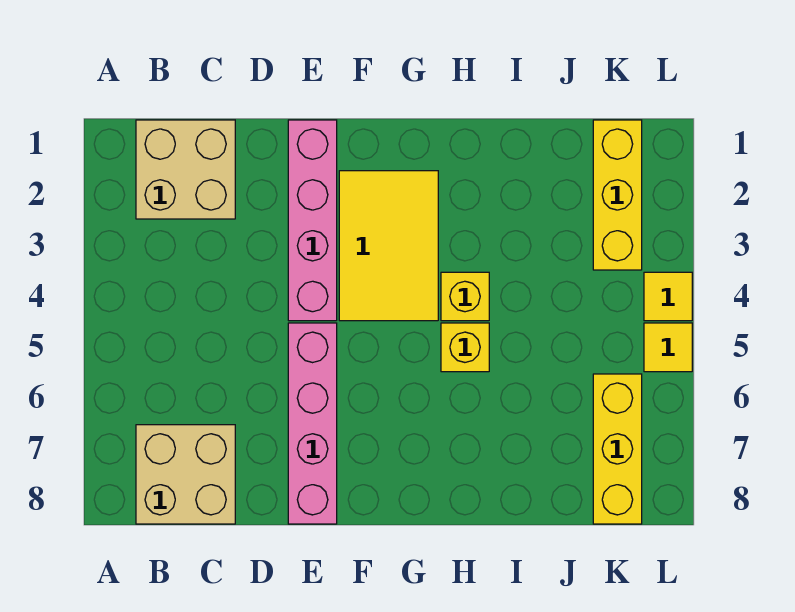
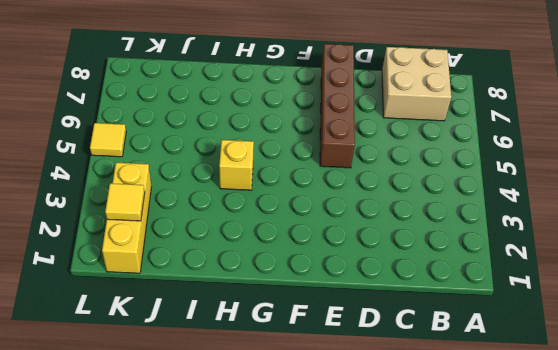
brown 1x4 brick [320,44,355,168] -> pink 1x4 brick [288,323,337,524]
yellow 1x1 tile [105,183,145,221] -> yellow 1x1 tile moved to [644,272,692,321]
none -> tan 2x2 brick [136,120,235,219]
none -> pink 1x4 brick [288,120,337,321]

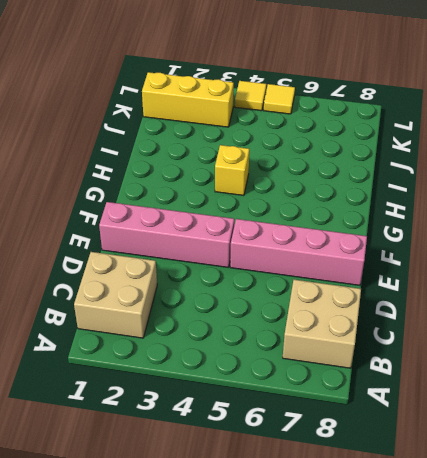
none -> yellow 2x3 tile [339,171,438,321]
none -> yellow 1x1 brick [441,323,489,372]

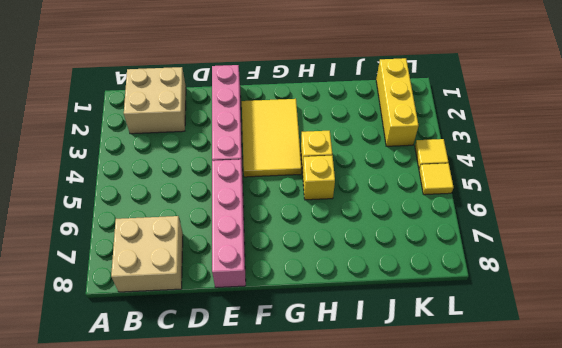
none -> yellow 1x3 brick [593,374,642,524]

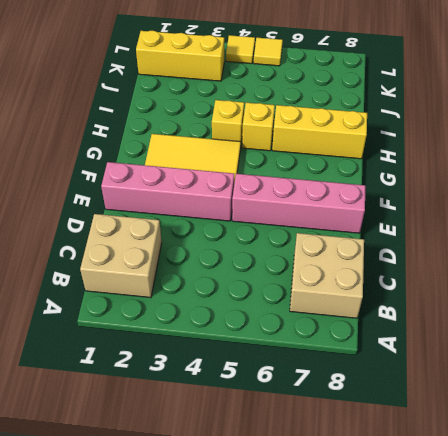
yellow 1x3 brick [272,105,367,159] -> yellow 1x3 brick moved to [593,374,642,524]

